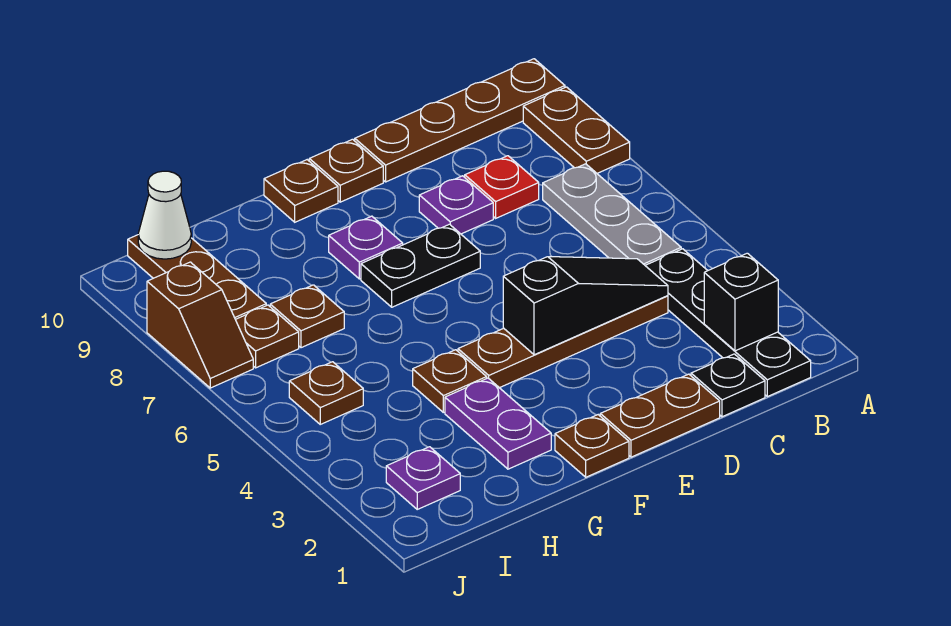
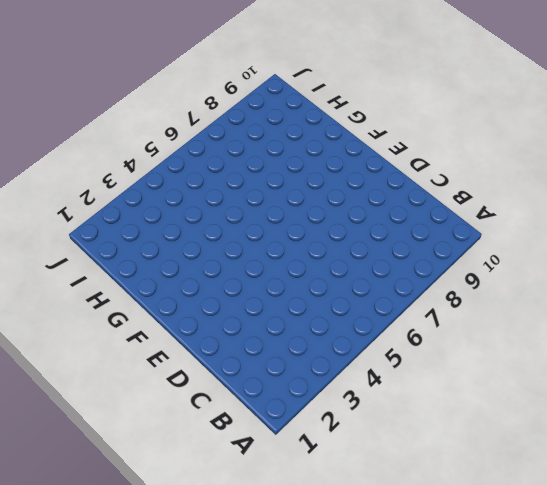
none -> brown 1x2 plate [523,87,630,173]
none -> brown 1x4 plate [355,59,565,182]
none -> black 1x4 plate [645,249,811,397]

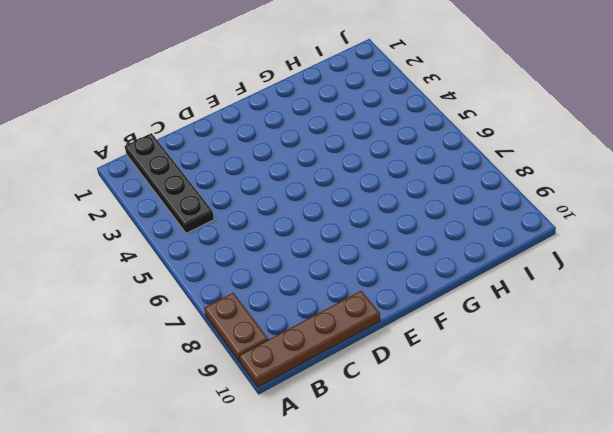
none -> grey 1x3 plate [543,164,681,265]
none -> black 1x1 plate [691,354,765,417]
none -> brown 1x4 plate [458,296,668,388]

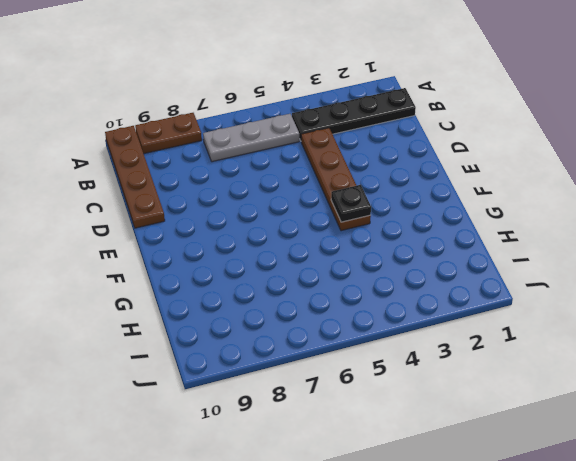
black 1x1 plate [331,185,371,222] -> black 1x1 plate moved to [691,354,765,417]
none -> red 1x1 plate [465,156,539,218]
none -> brown 1x2 plate [600,374,720,457]
none -> purple 1x1 plate [419,176,493,234]

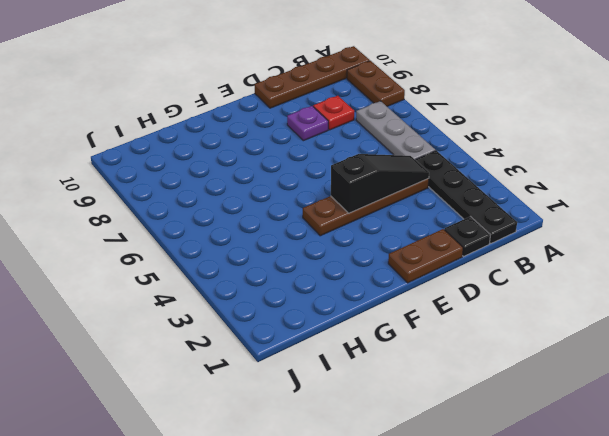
none -> black 1x2 plate [361,224,480,307]
none -> brown 1x1 plate [309,139,383,202]
none -> brown 1x1 plate [555,415,629,477]

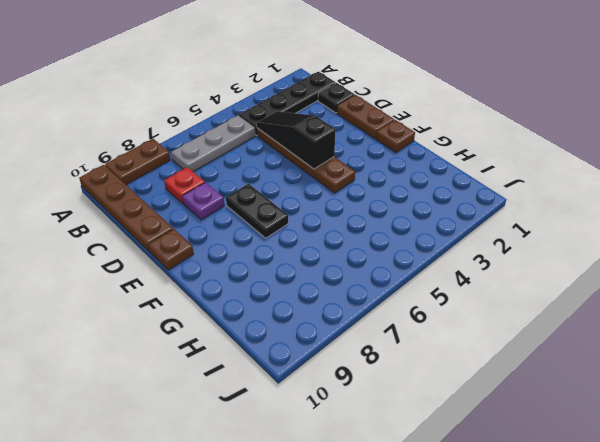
none -> purple 1x1 plate [329,216,403,279]
none -> brown 1x1 plate [264,160,338,222]
none -> purple 1x2 plate [445,378,551,469]

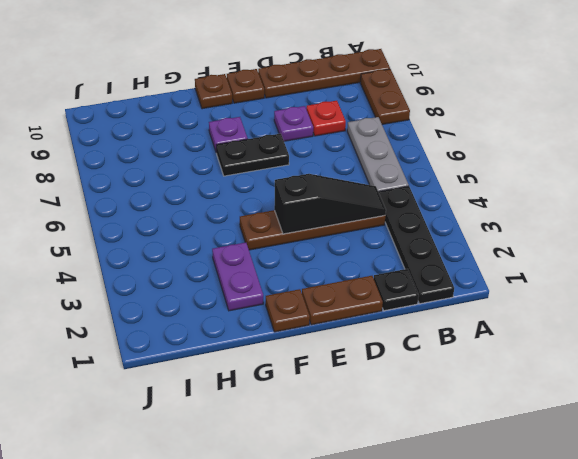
none -> brown 1x1 plate [413,350,487,412]
none -> brown 1x1 plate [270,285,344,348]
none -> purple 1x1 plate [386,447,460,509]

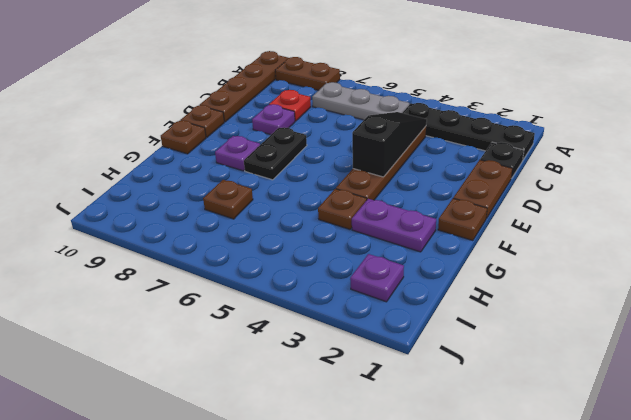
none -> brown 1x1 plate [289,362,363,424]
none -> brown 1x1 plate [236,305,299,368]
none -> brown 1x3 plate [128,235,266,319]

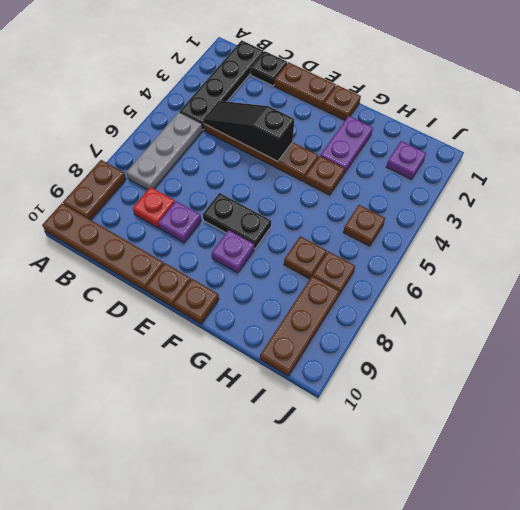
none -> brown 1x2 slope [147,262,253,388]
none -> black 1x1 brick [704,253,778,351]
none -> white 1x1 cone [138,171,191,259]

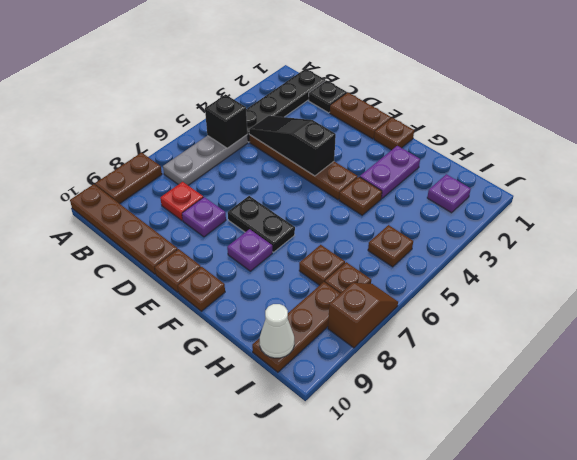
black 1x1 brick [205,94,247,148] -> black 1x1 brick moved to [704,253,778,351]

